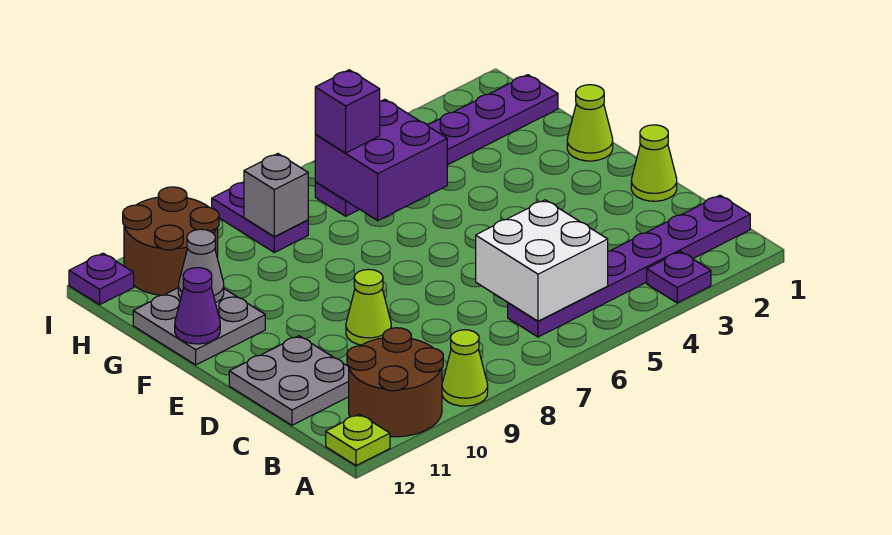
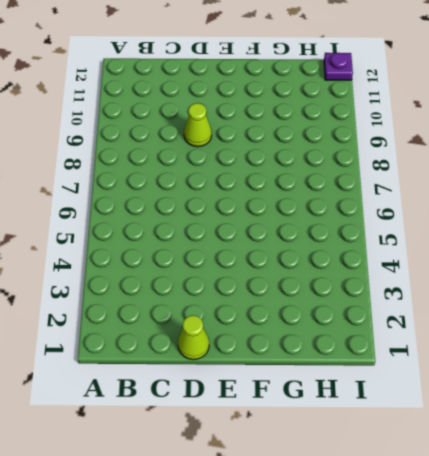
none -> purple 1x1 plate [647,252,711,303]
none -> lime 1x1 cone [442,330,488,406]
none -> brown 2x2 round brick [347,328,443,437]

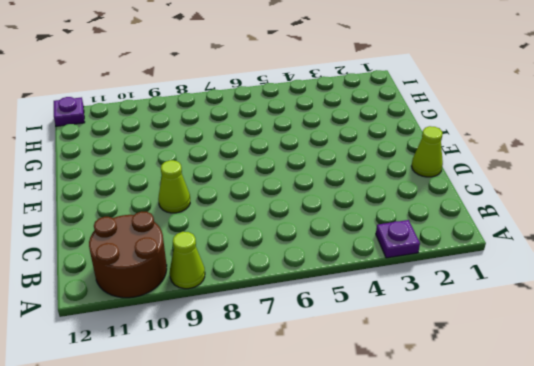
none -> lime 1x1 plate [326,414,390,466]
none -> purple 1x6 plate [508,195,750,337]
none -> grey 2x2 plate [229,336,349,425]

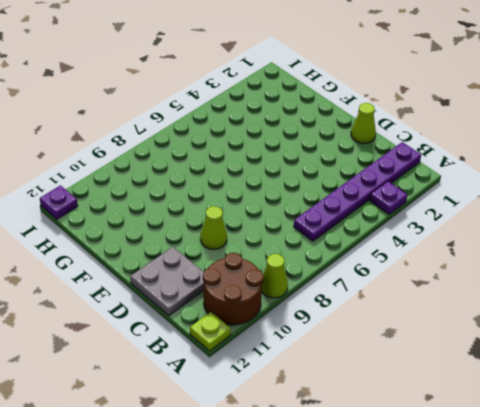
none -> lime 1x1 cone [567,85,613,161]
none -> grey 2x2 plate [133,288,265,365]
none -> purple 1x6 plate [315,75,558,216]

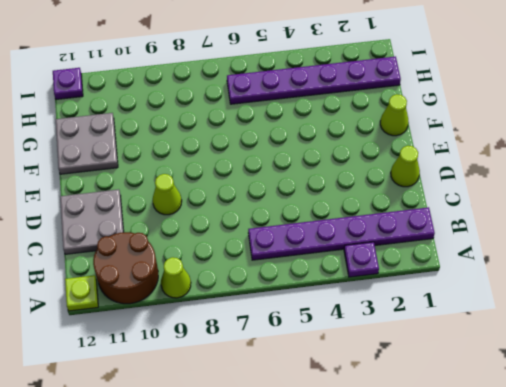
none -> purple 1x2 plate [212,182,308,252]
none -> brown 2x2 round brick [123,187,219,295]
none -> white 2x2 brick [476,200,608,321]

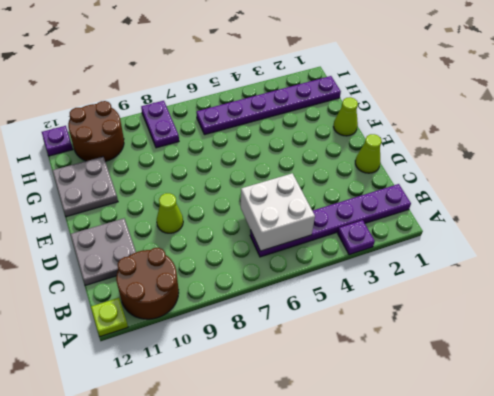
none -> lime 1x1 cone [442,330,488,406]
none -> purple 1x1 cone [175,268,220,344]
none -> purple 2x2 brick [315,99,447,220]

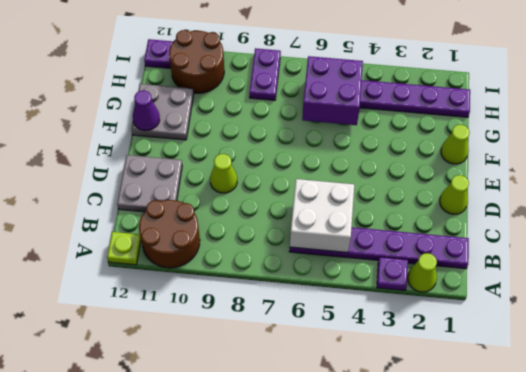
lime 1x1 cone [408,253,437,292] -> lime 1x1 cone moved to [442,330,488,406]
none -> grey 1x1 cone [178,229,224,303]
none -> grey 1x1 brick [244,154,308,237]
none -> purple 1x1 brick [315,70,380,153]

